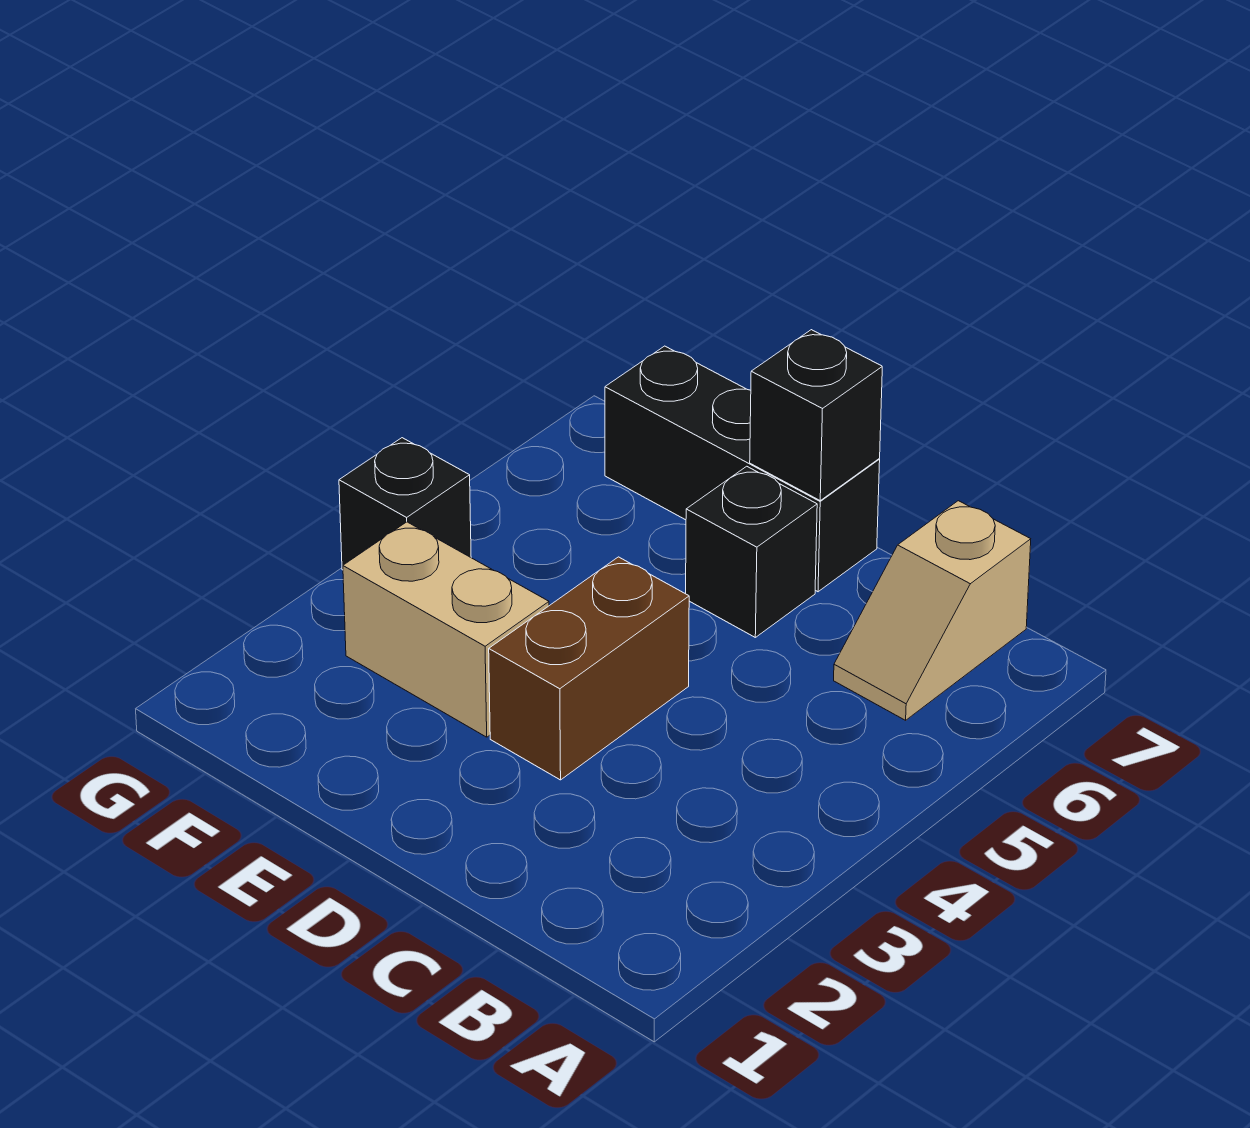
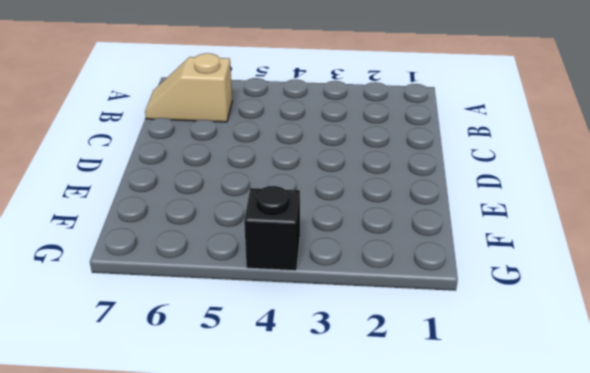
tan 1x2 slope [145,53,232,122] -> tan 1x2 slope turned to [834,501,1031,720]
none -> brown 1x2 brick [489,557,689,780]
none -> black 1x1 brick [686,466,817,637]

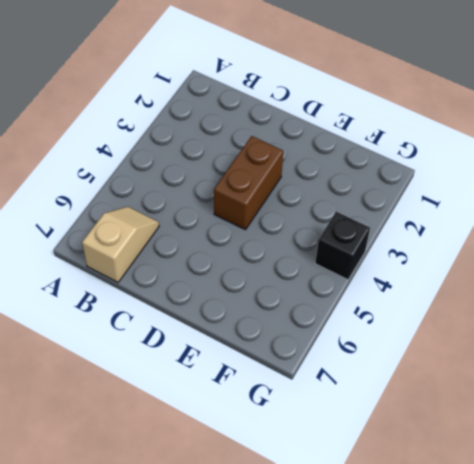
none -> black 1x1 brick [686,466,817,637]
none -> black 1x3 brick [605,346,880,592]

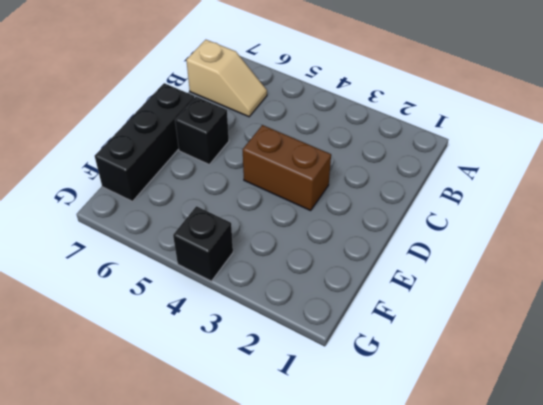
none -> tan 1x2 brick [343,522,549,737]
none -> black 1x1 brick [750,330,882,500]

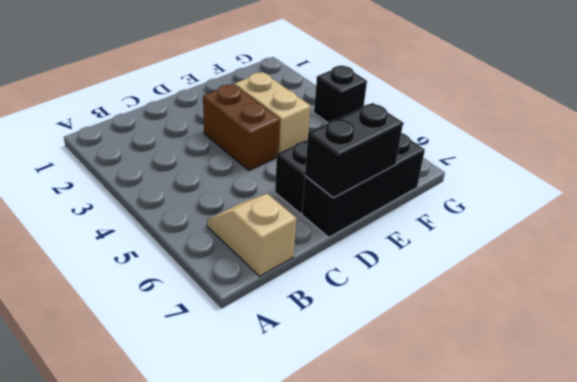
black 1x2 brick [305,103,403,198] -> black 1x1 brick [750,330,882,500]
tan 1x2 brick [234,72,311,153] -> tan 1x2 brick turned to [343,522,549,737]

